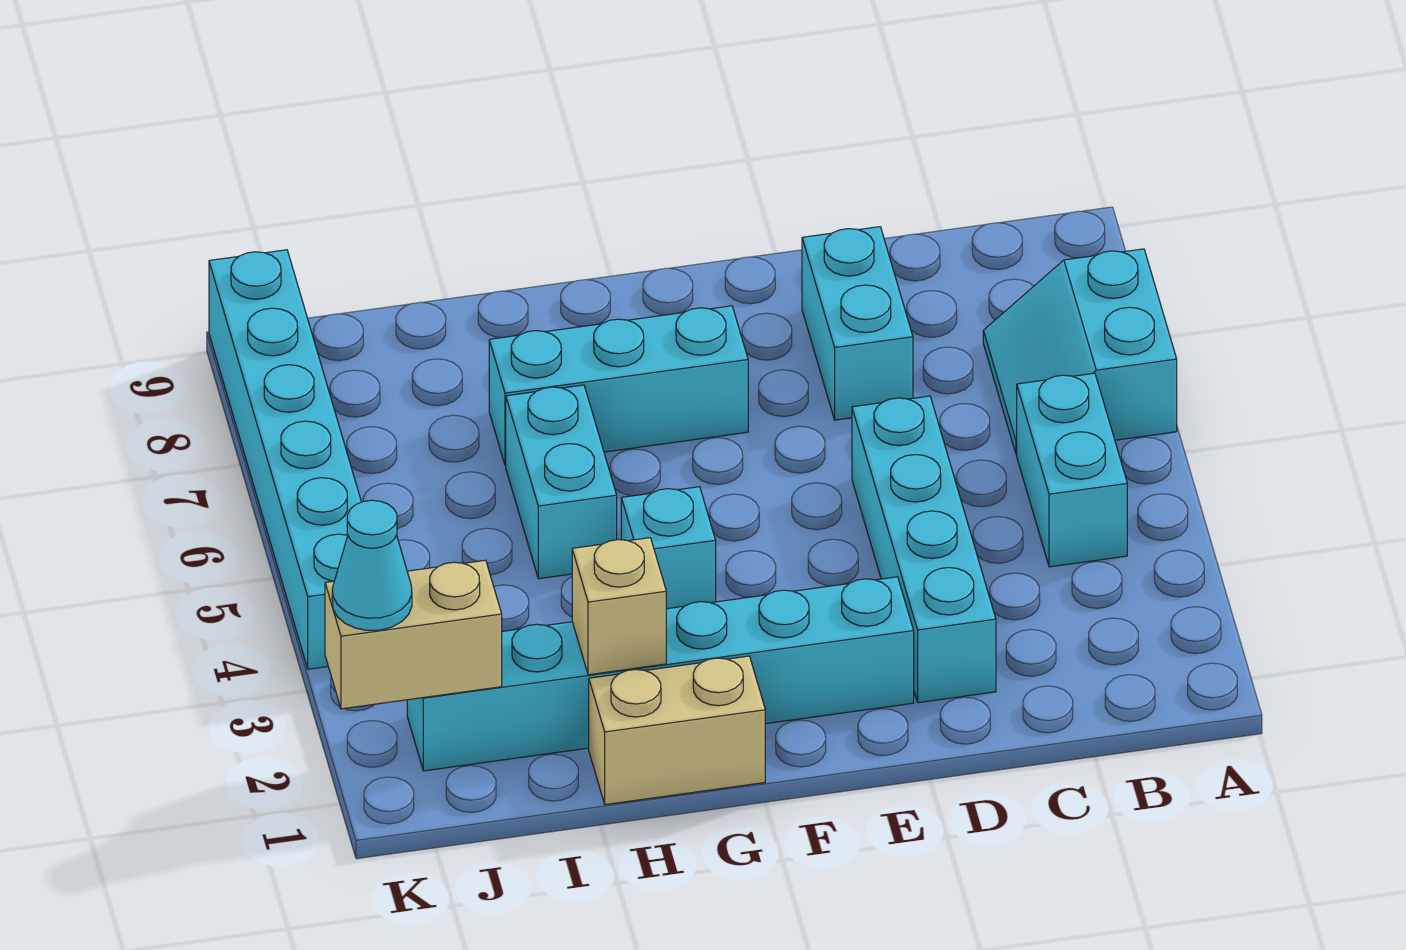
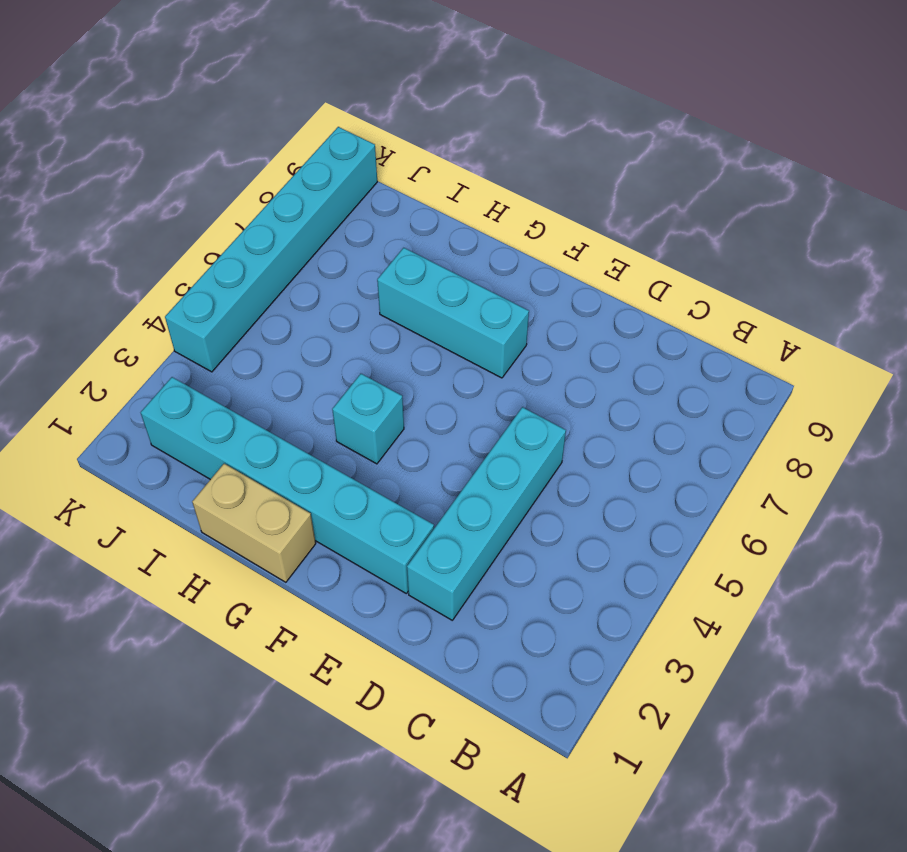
none -> cyan 2x2 slope [983,249,1177,454]
none -> cyan 1x2 brick [1017,373,1127,567]
none -> cyan 1x2 brick [802,227,913,420]

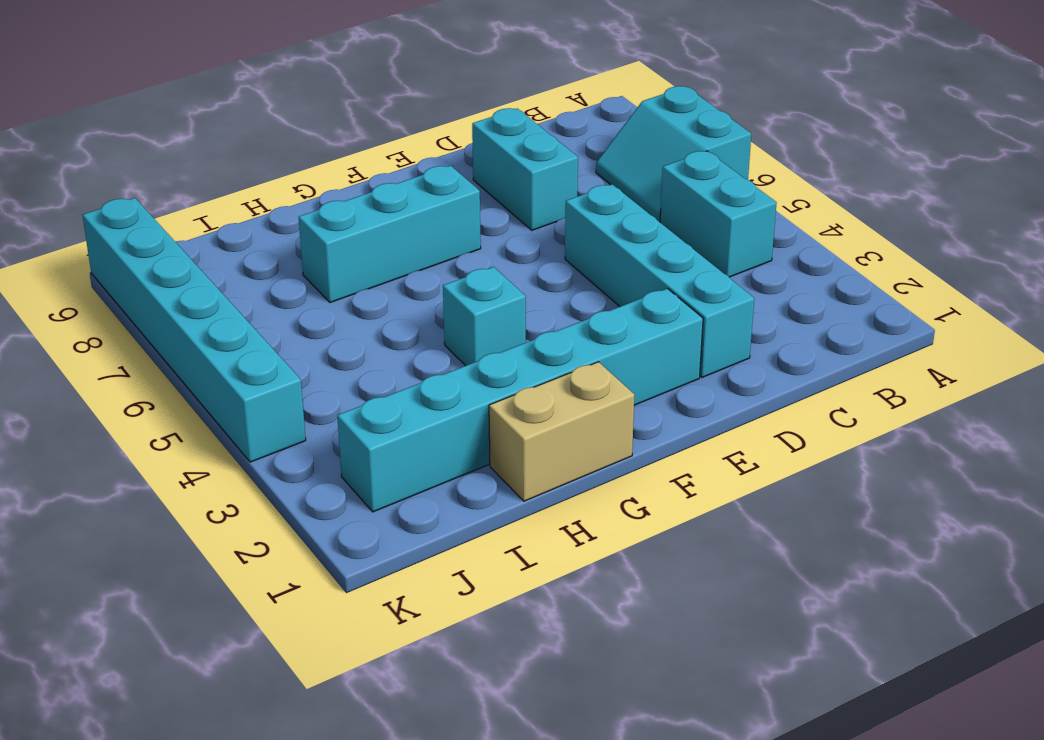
none -> cyan 1x2 brick [506,385,617,579]
none -> tan 1x1 brick [572,538,666,675]
none -> tan 1x2 brick [325,560,502,709]

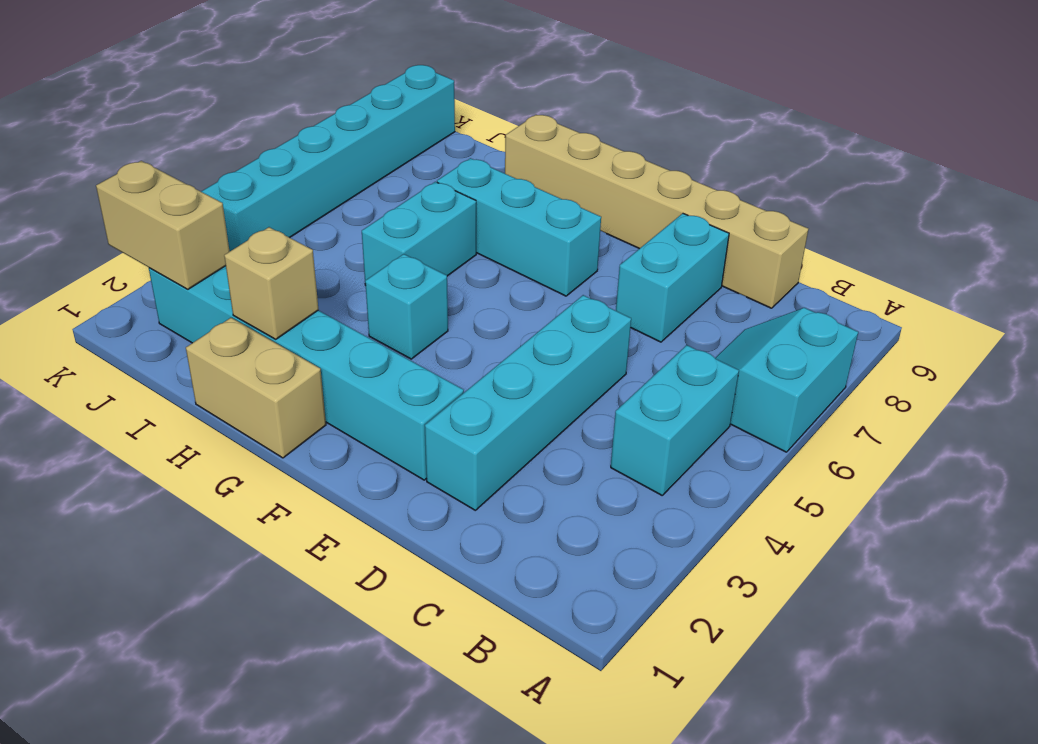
tan 1x6 brick [505,115,808,308] -> none
none -> cyan 1x1 cone [332,500,412,630]

